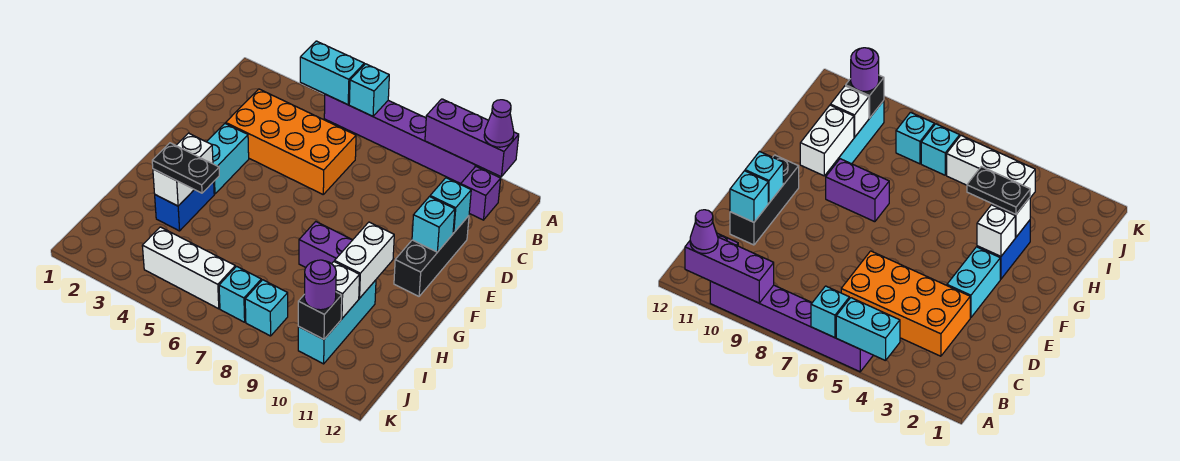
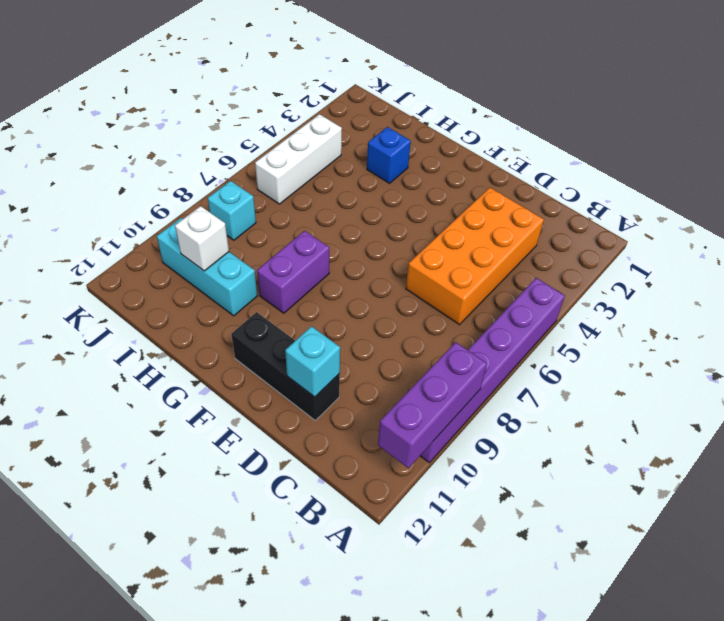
blue 1x1 brick [367,127,411,183] -> blue 1x2 brick [155,182,214,231]
none -> purple 1x1 brick [461,167,501,220]
none -> cyan 1x2 brick [207,123,249,194]
none -> cyan 1x1 brick [219,266,261,322]

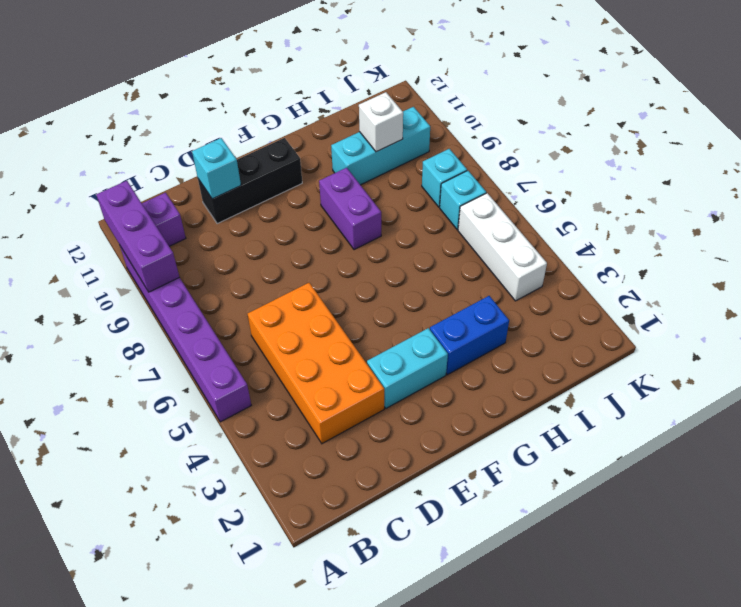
none -> cyan 1x2 brick [300,41,364,105]
none -> cyan 1x1 brick [349,64,389,116]
none -> cyan 1x1 brick [412,197,455,252]

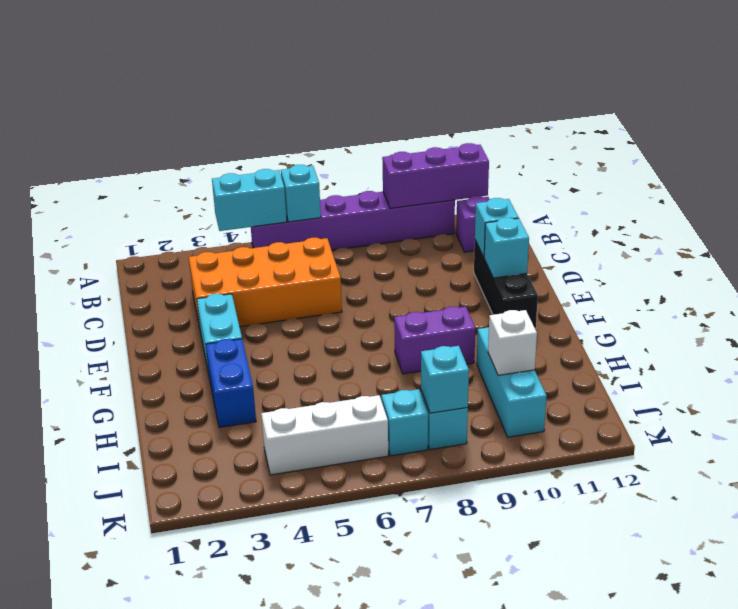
cyan 1x1 brick [421,346,469,413] -> none
none -> white 1x1 brick [176,133,213,164]
none -> white 1x2 brick [335,222,394,298]
none -> white 1x1 brick [153,169,194,206]

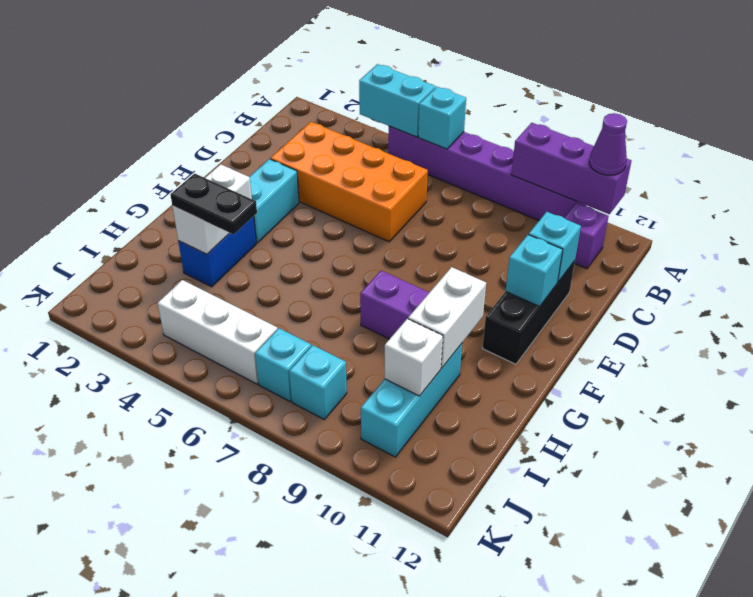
none -> black 1x1 brick [298,292,342,339]
none -> purple 1x1 round brick [304,260,336,310]

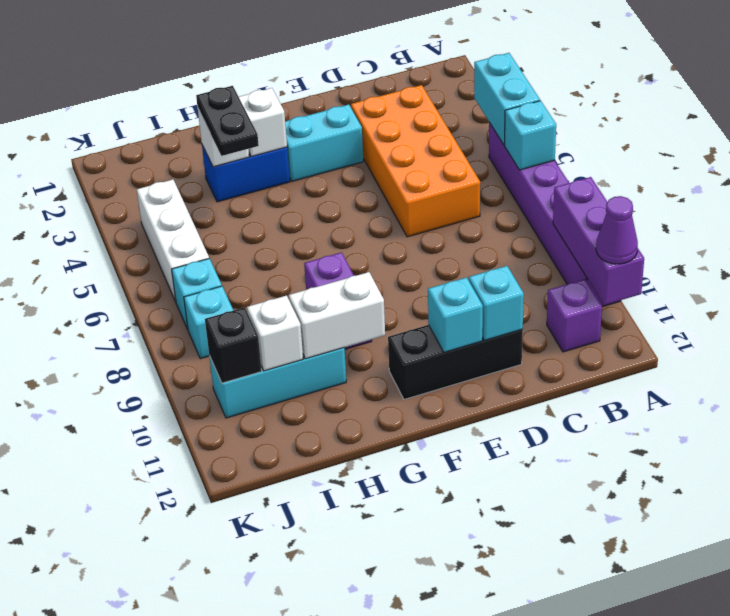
none -> purple 1x1 round brick [304,260,336,310]

